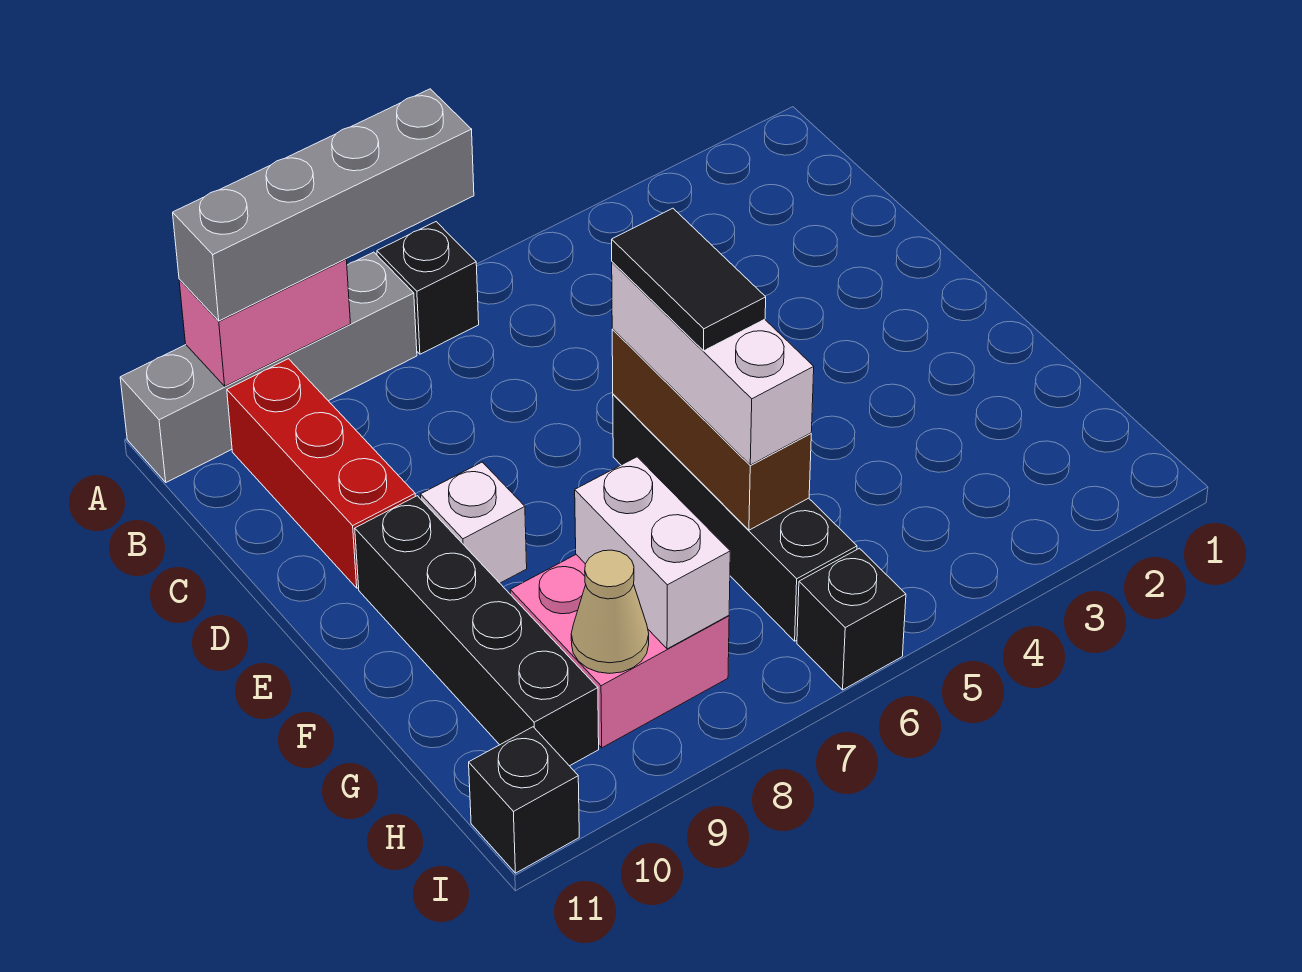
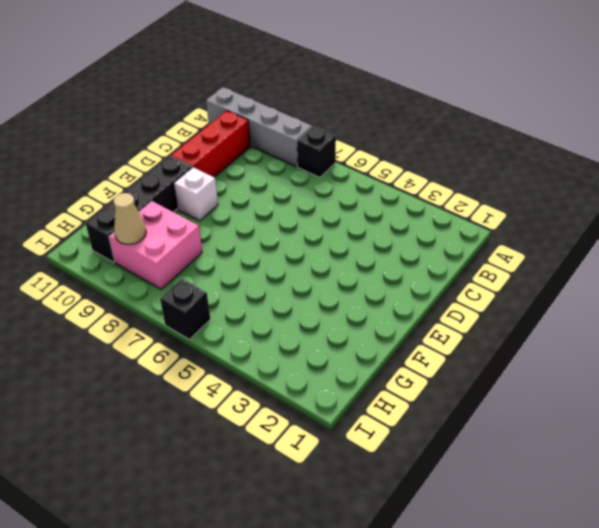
none -> black 1x4 brick [613,394,857,641]
none -> black 1x1 brick [469,727,579,873]
none -> pink 1x2 brick [179,259,351,386]

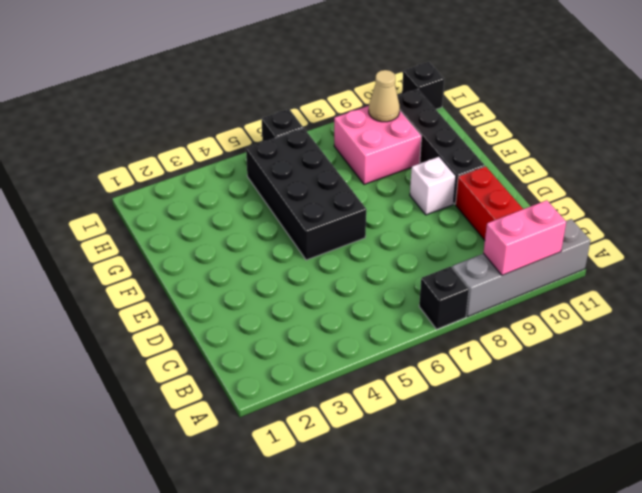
black 2x4 brick [246,128,366,260] -> black 1x4 brick [613,394,857,641]
none -> brown 1x3 brick [612,329,811,530]
none -> white 1x2 brick [575,457,730,649]
none -> grey 1x4 brick [173,89,474,321]

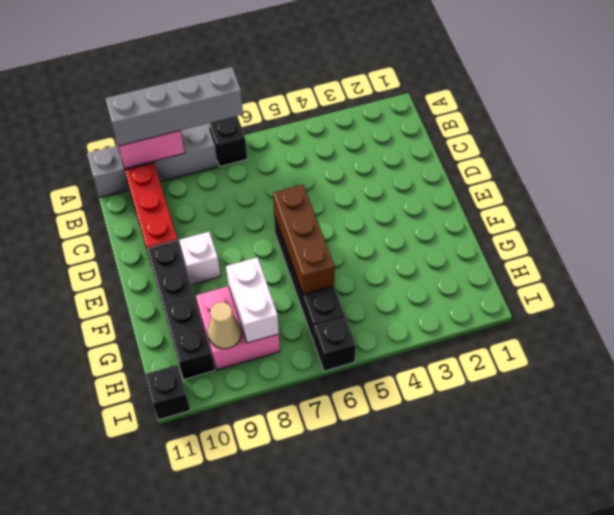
none -> white 1x3 brick [612,262,814,465]
none -> black 1x2 tile [612,208,766,351]

